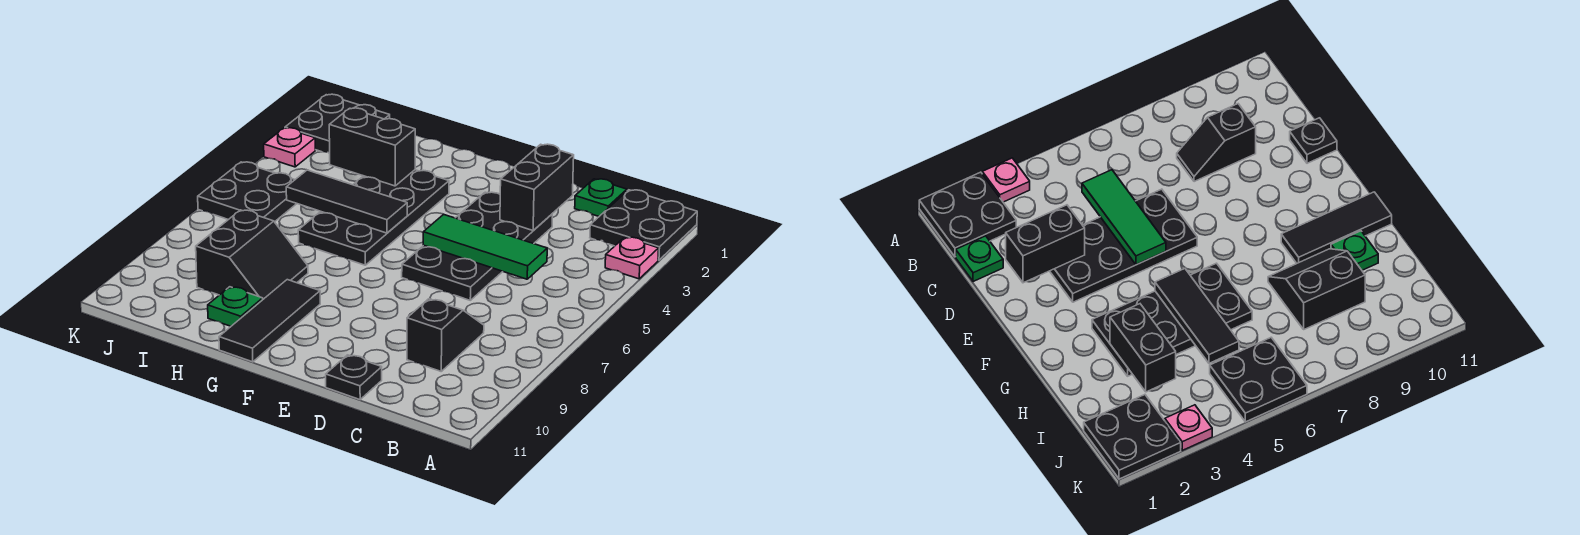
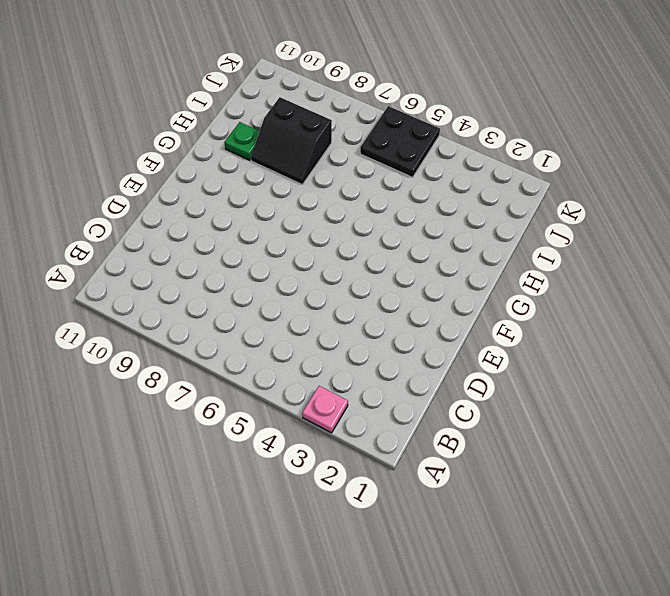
none -> black 2x2 plate [590,190,697,260]
none -> green 1x1 plate [575,179,627,216]
none -> black 1x2 slope [407,299,484,371]

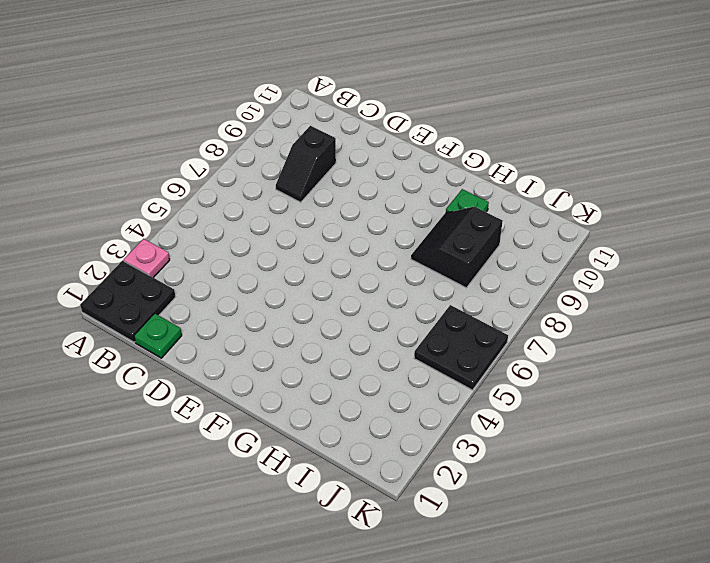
none -> black 2x4 plate [402,192,552,300]
none -> black 1x1 plate [326,355,382,400]
none -> black 2x4 plate [298,170,449,265]

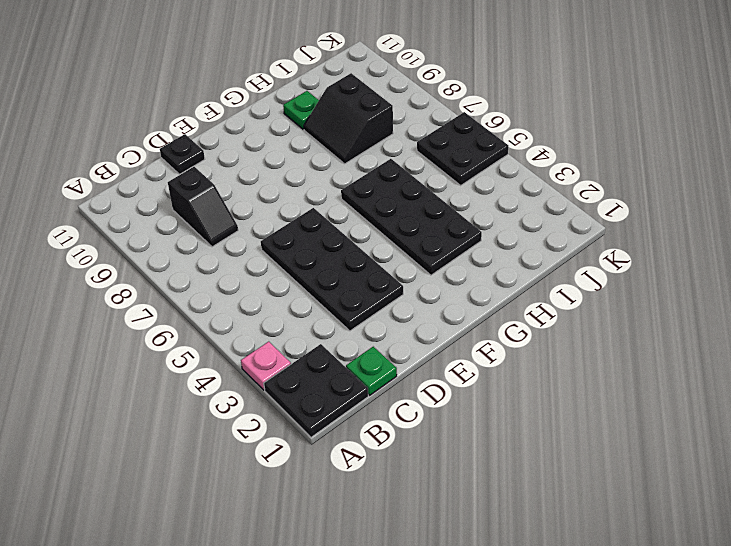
none -> black 1x3 tile [219,280,320,362]
none -> black 2x2 plate [285,94,390,153]
none -> pink 1x1 plate [264,128,315,167]

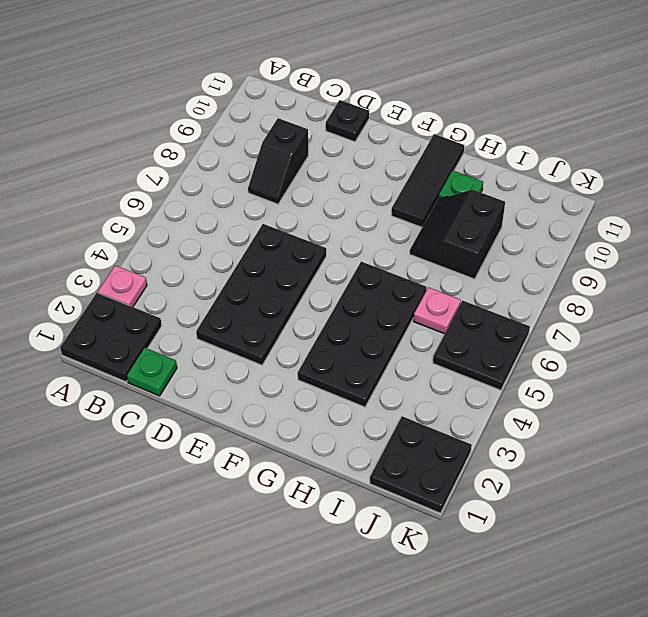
pink 1x1 plate [414,287,461,334] -> pink 1x1 plate moved to [264,128,315,167]
none -> green 1x3 tile [423,214,547,279]
none -> black 1x2 brick [500,144,574,230]
none -> black 1x3 tile [286,170,407,233]

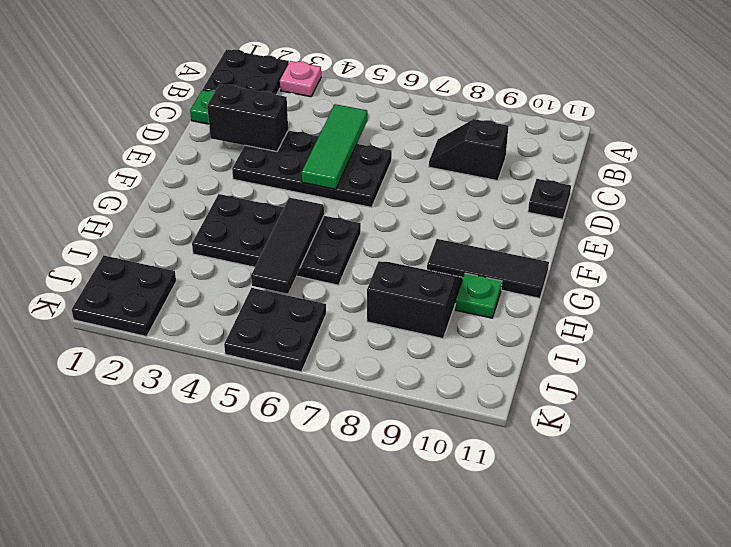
none -> pink 1x1 plate [264,128,315,167]
none -> black 1x2 brick [329,108,415,186]

